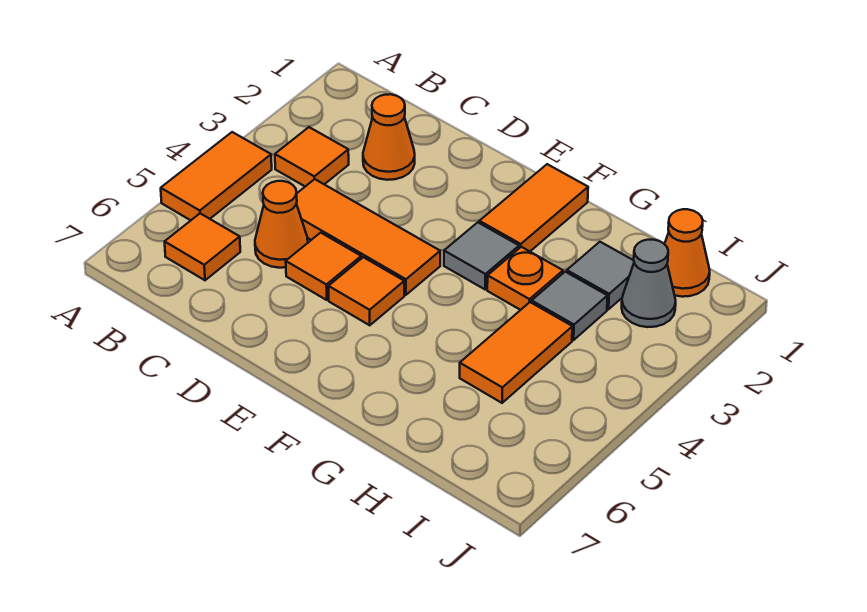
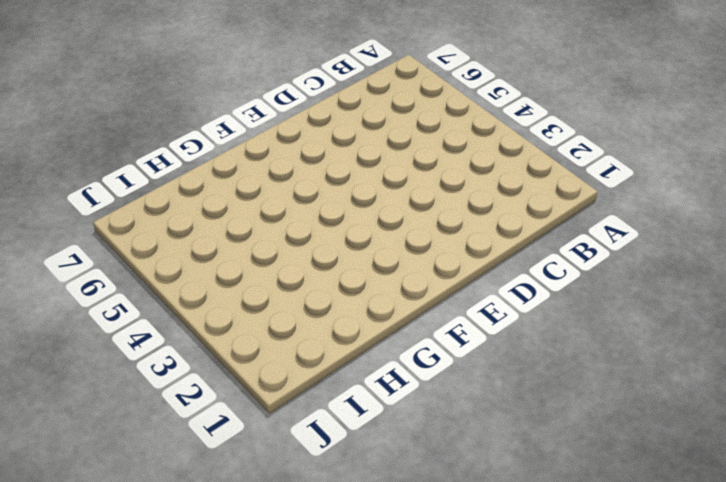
none -> orange 1x2 tile [161,132,272,220]
none -> orange 1x1 tile [275,127,349,186]
none -> orange 1x1 tile [165,213,240,280]

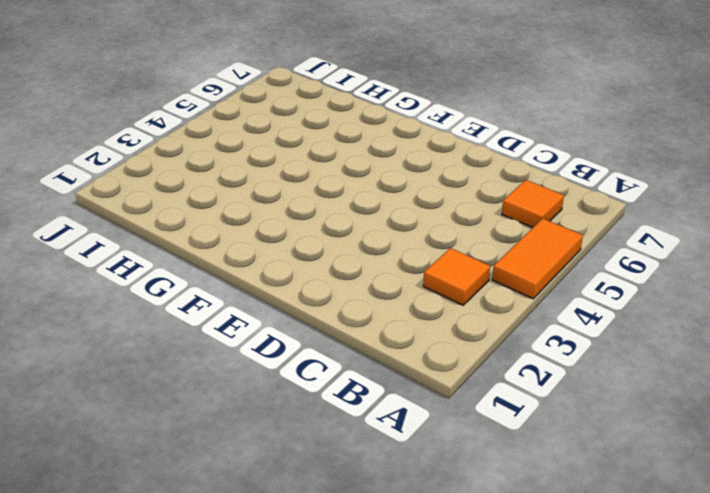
none -> orange 1x1 cone [363,94,415,180]
none -> orange 1x3 tile [296,179,440,295]
none -> orange 1x1 cone [255,181,308,268]

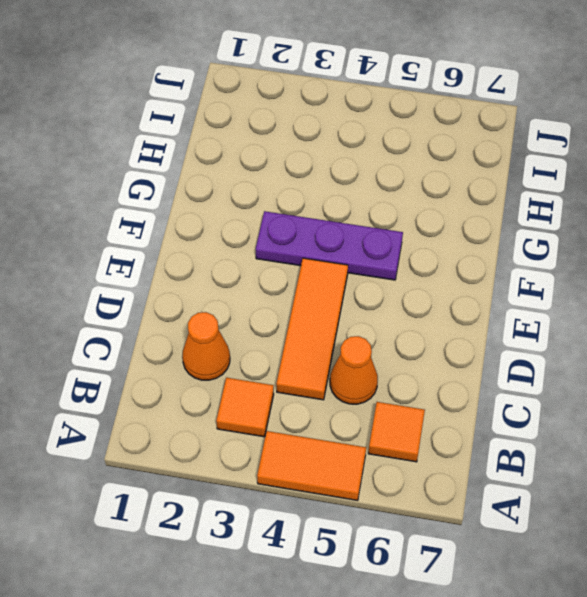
purple 1x3 plate [256,211,403,280] -> grey 1x1 tile [444,222,519,289]
none -> orange 1x1 tile [286,233,361,300]
none -> orange 1x1 tile [328,257,404,325]
none -> orange 1x2 tile [479,164,588,251]

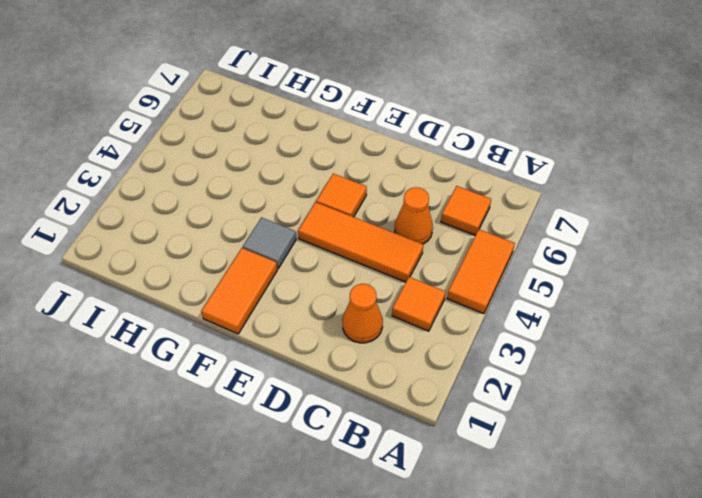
none -> orange 1x1 tile [286,233,361,300]
none -> orange 1x1 plate [487,247,563,310]
none -> grey 1x1 tile [567,242,634,309]

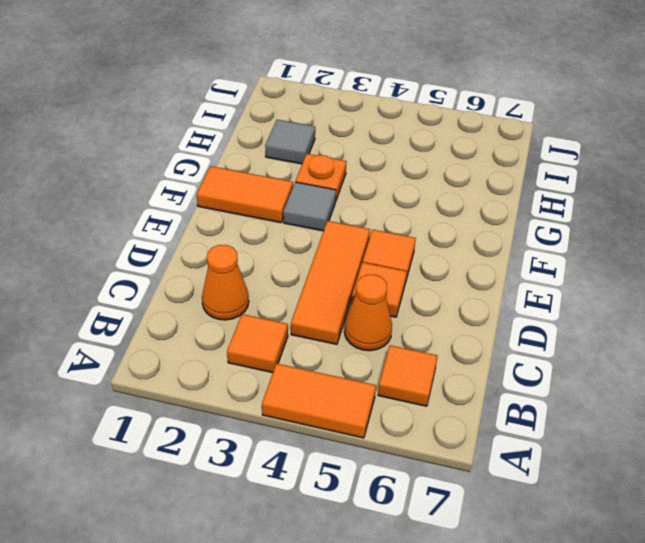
none -> grey 1x1 tile [532,272,607,340]
none -> orange 1x2 tile [460,302,572,403]
none -> orange 1x1 cone [665,209,710,297]

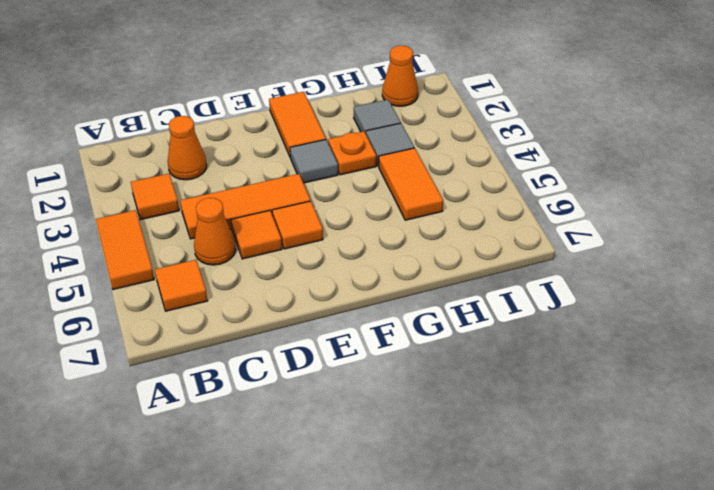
none -> grey 1x1 cone [622,240,676,327]

